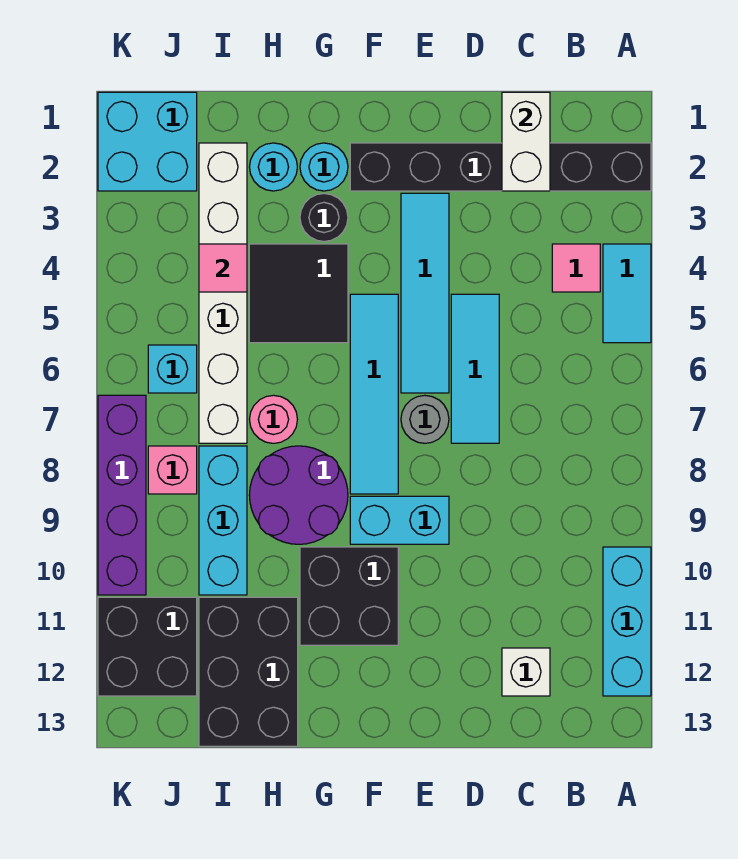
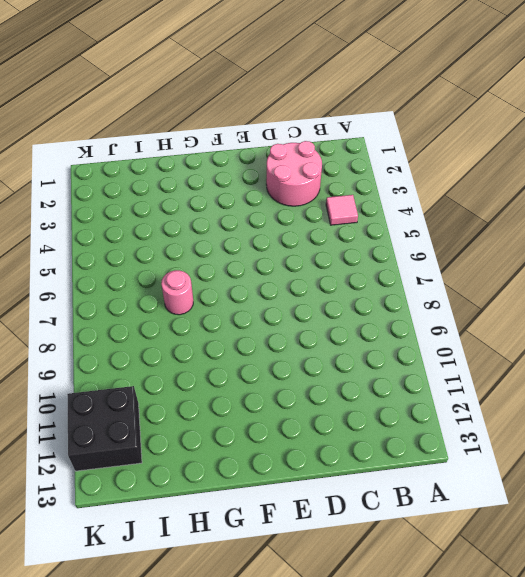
pink 2x2 round brick [266,141,322,206] -> black 1x6 brick [350,143,651,191]
none -> cyan 1x2 tile [603,244,651,343]
none -> cyan 1x3 brick [603,547,651,696]
none -> white 1x1 brick [502,648,550,696]

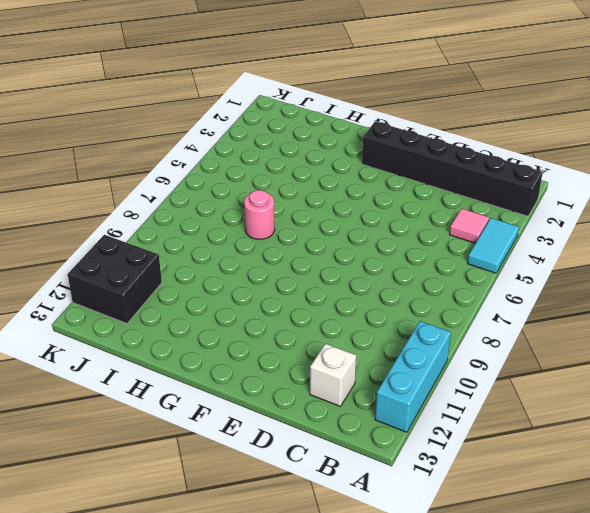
none -> cyan 1x3 tile [451,294,499,443]
none -> cyan 1x4 tile [401,193,449,393]
none -> grey 1x1 round brick [401,395,449,443]

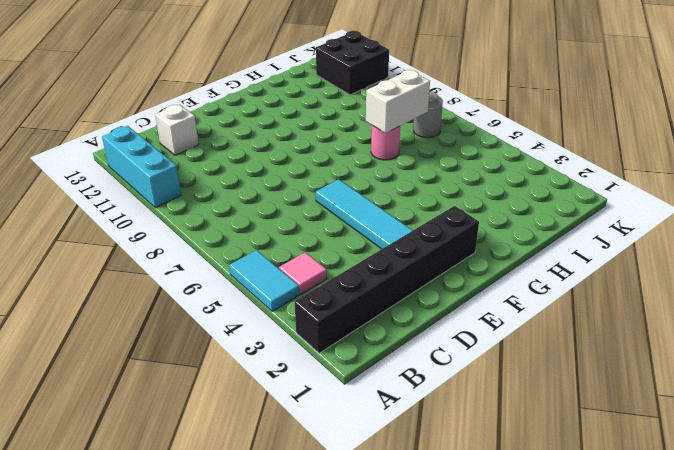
white 1x2 brick [366,70,430,133] -> white 1x2 brick turned to [502,92,550,191]
grey 1x1 round brick [413,91,443,138] -> grey 1x1 round brick moved to [401,395,449,443]
none -> cyan 1x3 tile [451,294,499,443]
none -> cyan 1x2 brick [350,496,449,544]
none -> cyan 1x4 tile [350,294,398,494]

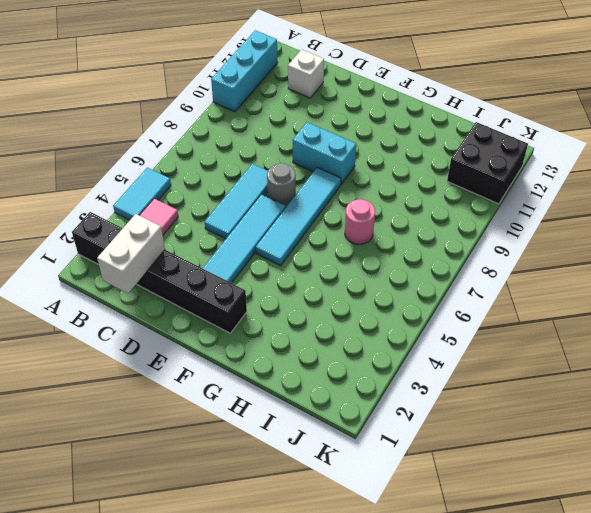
none -> black 2x2 brick [300,547,398,645]
none -> cyan 1x1 round brick [300,143,348,191]
none -> black 1x1 round brick [300,194,348,241]

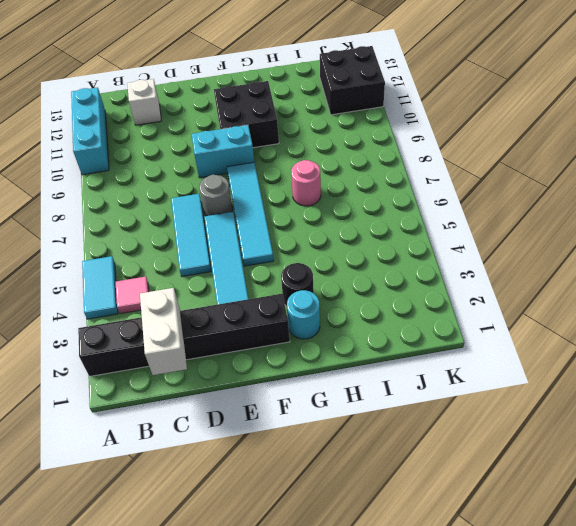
none -> black 2x2 tile [249,244,348,343]
none -> purple 2x2 round brick [249,446,348,544]
none -> cyan 1x1 round brick [250,143,297,191]

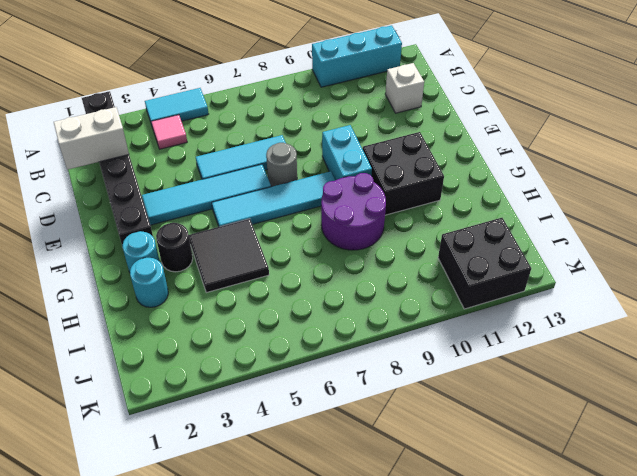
none -> pink 1x1 round brick [249,395,297,443]
none -> black 2x3 brick [199,597,298,746]
none -> white 1x6 brick [199,143,247,443]

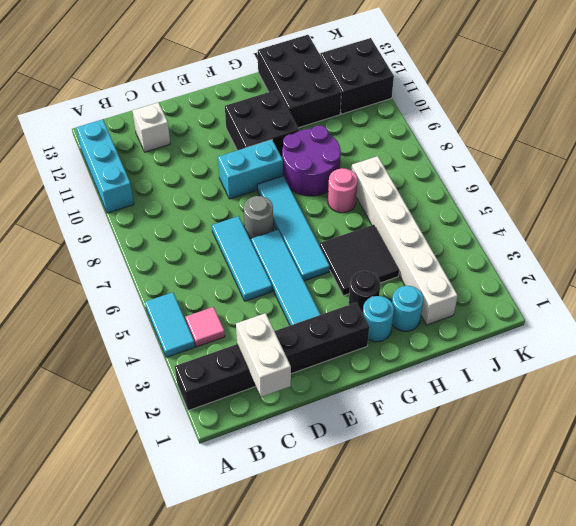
none -> cyan 1x3 brick [199,446,247,595]
none -> cyan 2x2 brick [98,92,197,191]
none -> cyan 1x1 brick [148,345,197,393]

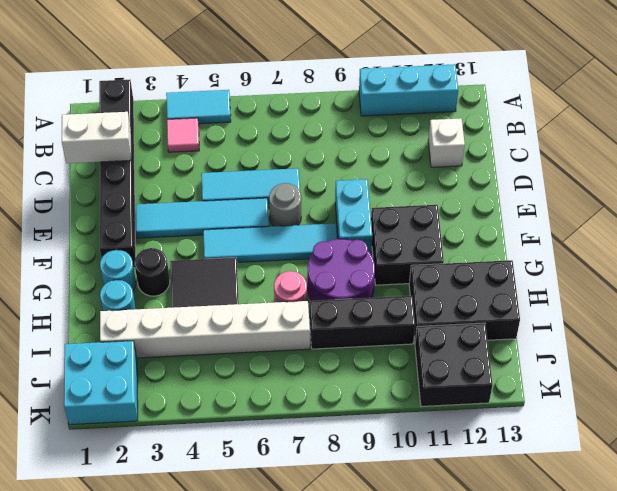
black 1x3 brick [310,296,415,349] -> cyan 1x3 brick [199,446,247,595]
none -> cyan 1x1 brick [148,345,197,393]
none -> pink 1x1 brick [148,446,197,494]
none -> purple 1x4 brick [98,395,146,595]

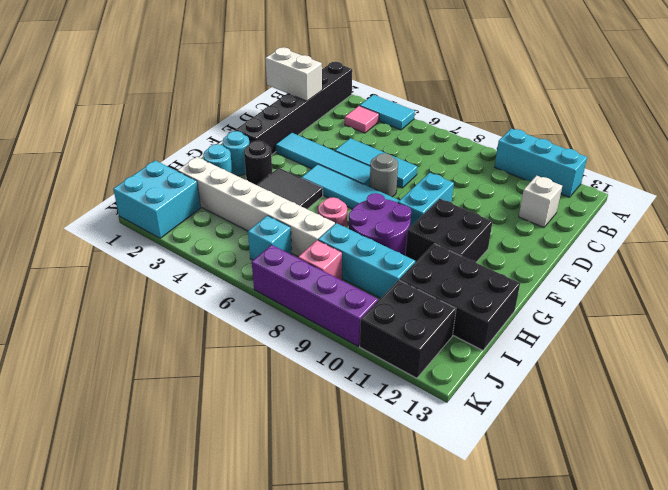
none -> pink 1x1 tile [199,244,247,292]

